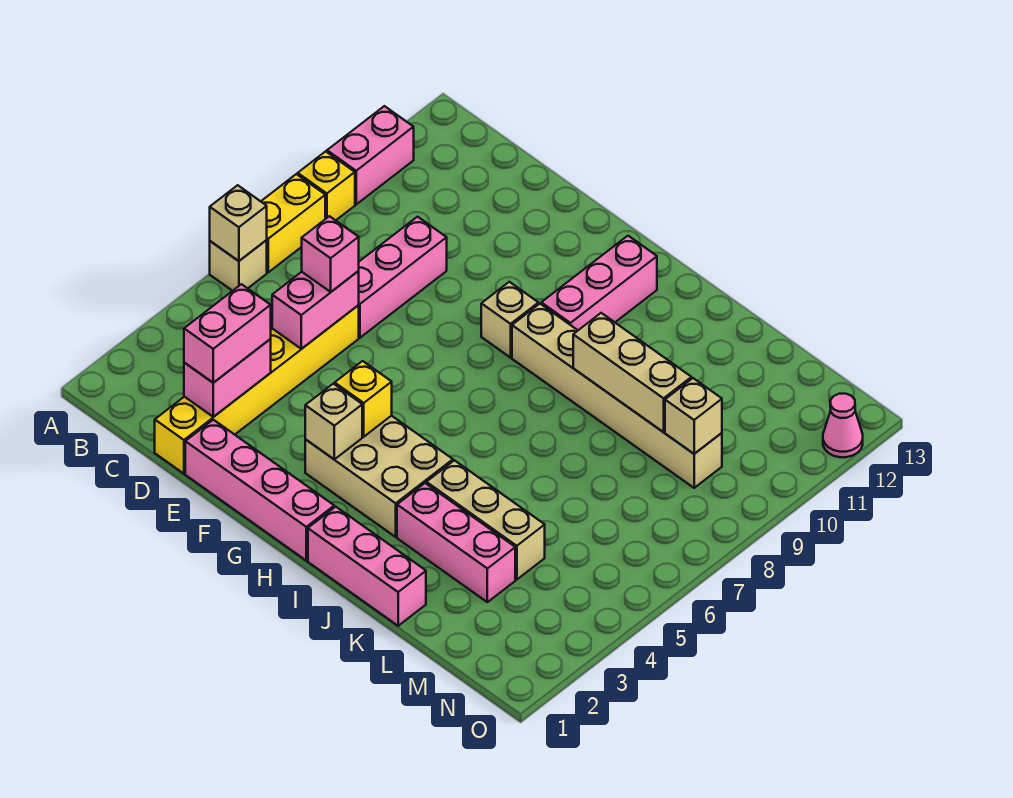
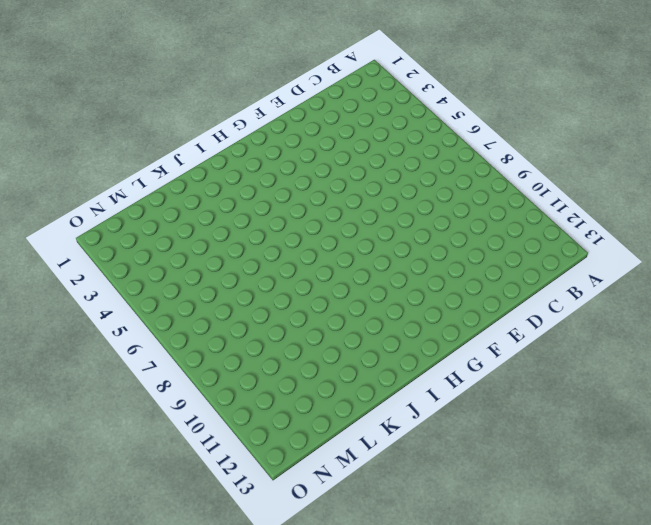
none -> tan 1x1 brick [210,240,267,291]
none -> yellow 1x2 brick [261,174,325,272]
none -> yellow 1x1 brick [298,151,355,220]

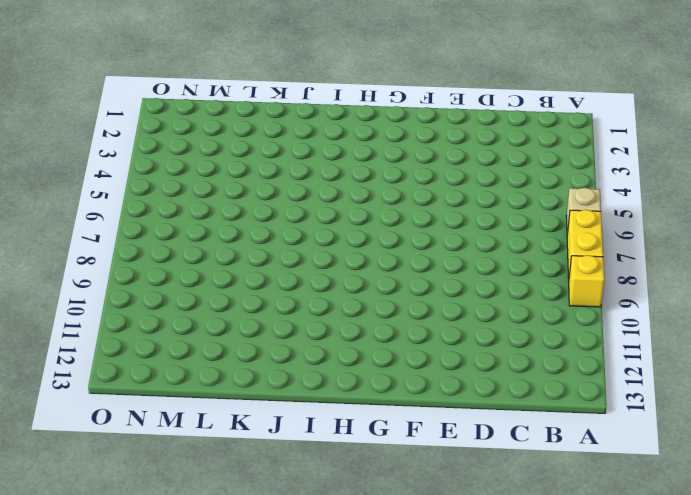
none -> pink 1x2 brick [327,106,414,204]
none -> yellow 1x6 brick [155,305,359,474]
none -> pink 1x3 brick [359,217,447,338]

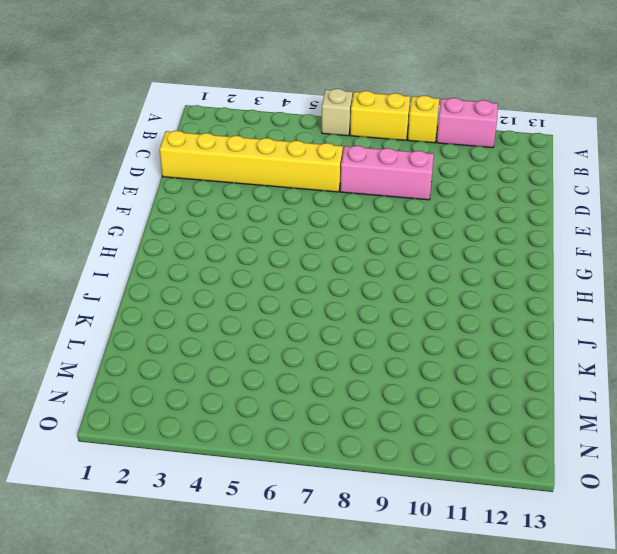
none -> pink 1x4 brick [185,420,334,561]
none -> tan 2x3 brick [305,416,453,537]
none -> tan 1x1 brick [481,282,538,358]

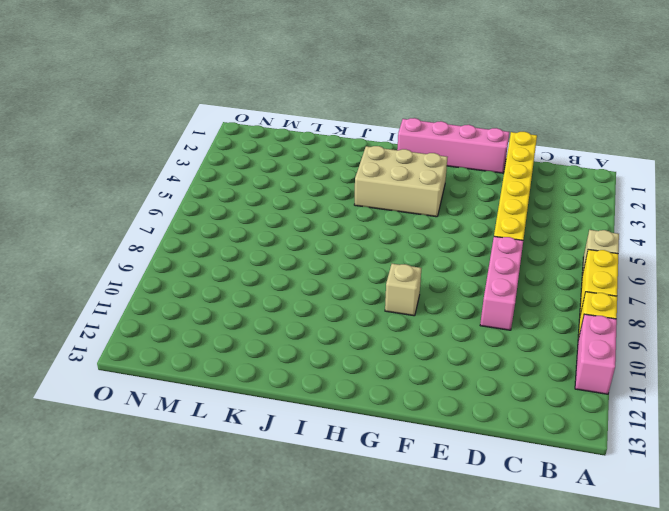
none -> tan 1x6 brick [512,304,722,488]
none -> pink 1x3 brick [541,236,657,330]
none -> pink 1x3 brick [308,507,426,626]

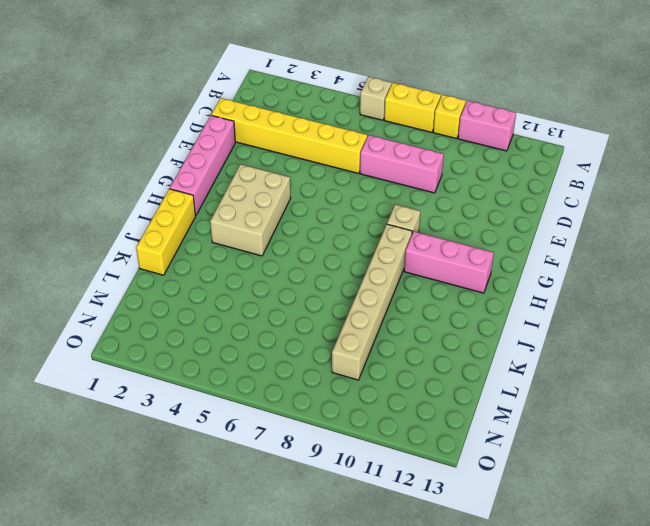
yellow 1x3 brick [136,189,196,275] -> pink 1x3 brick [308,507,426,626]
none -> pink 1x3 brick [397,483,515,602]
none -> tan 1x3 brick [426,460,545,580]
none -> pink 1x1 cone [823,394,863,457]

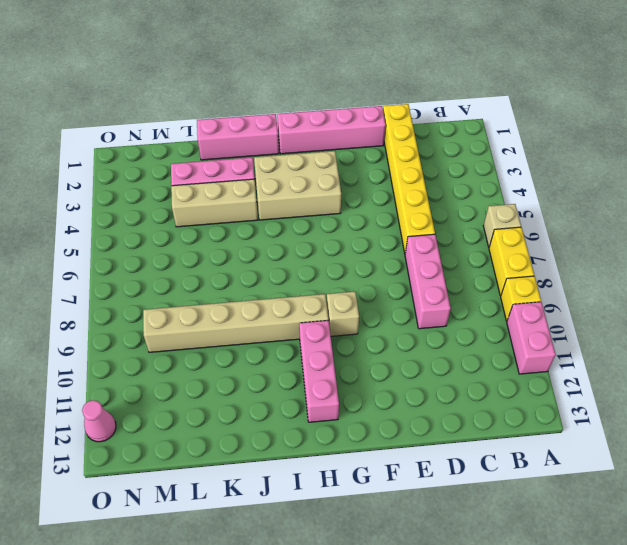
none -> tan 1x1 brick [210,185,267,261]
none -> pink 1x2 brick [184,339,271,417]
none -> pink 1x2 brick [272,271,359,349]

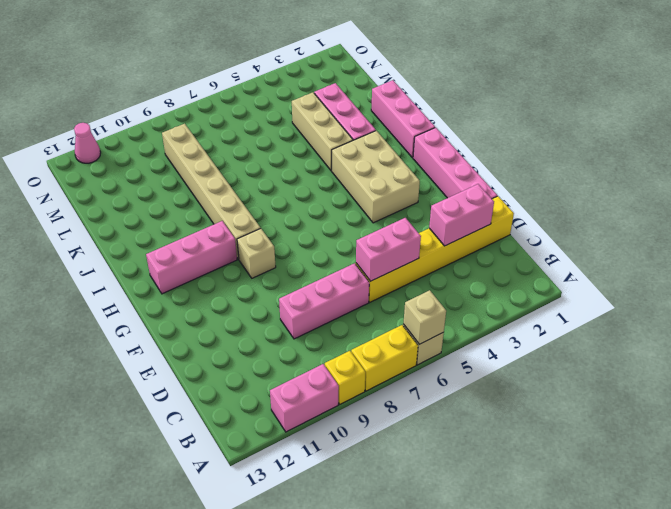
none -> tan 1x1 brick [305,384,362,459]
none -> yellow 1x1 brick [335,361,392,437]
none -> tan 1x3 brick [573,313,692,432]

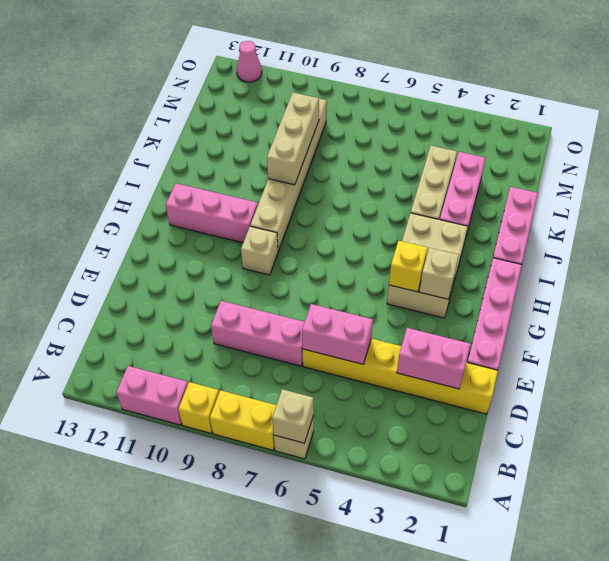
none -> tan 1x1 brick [665,378,722,454]
none -> pink 1x2 brick [184,284,271,383]
none -> pink 1x1 brick [302,216,359,292]

